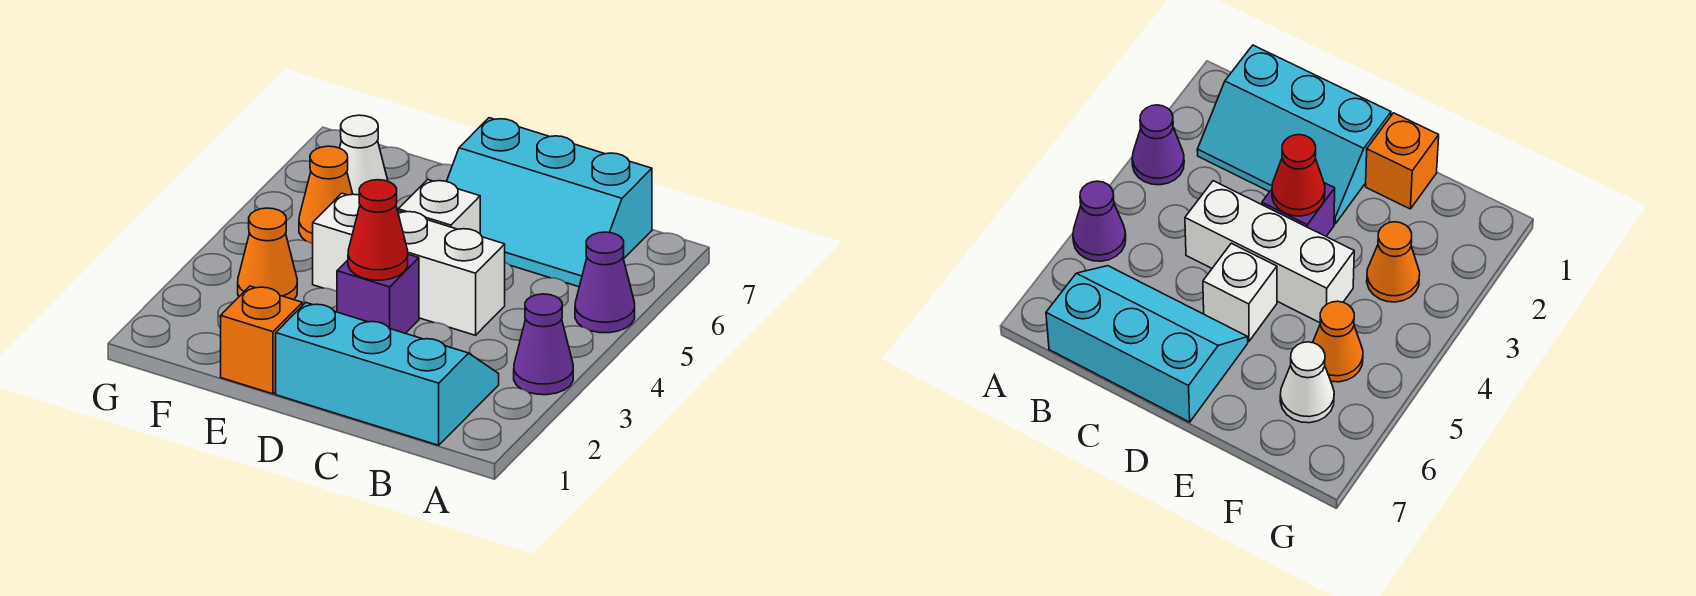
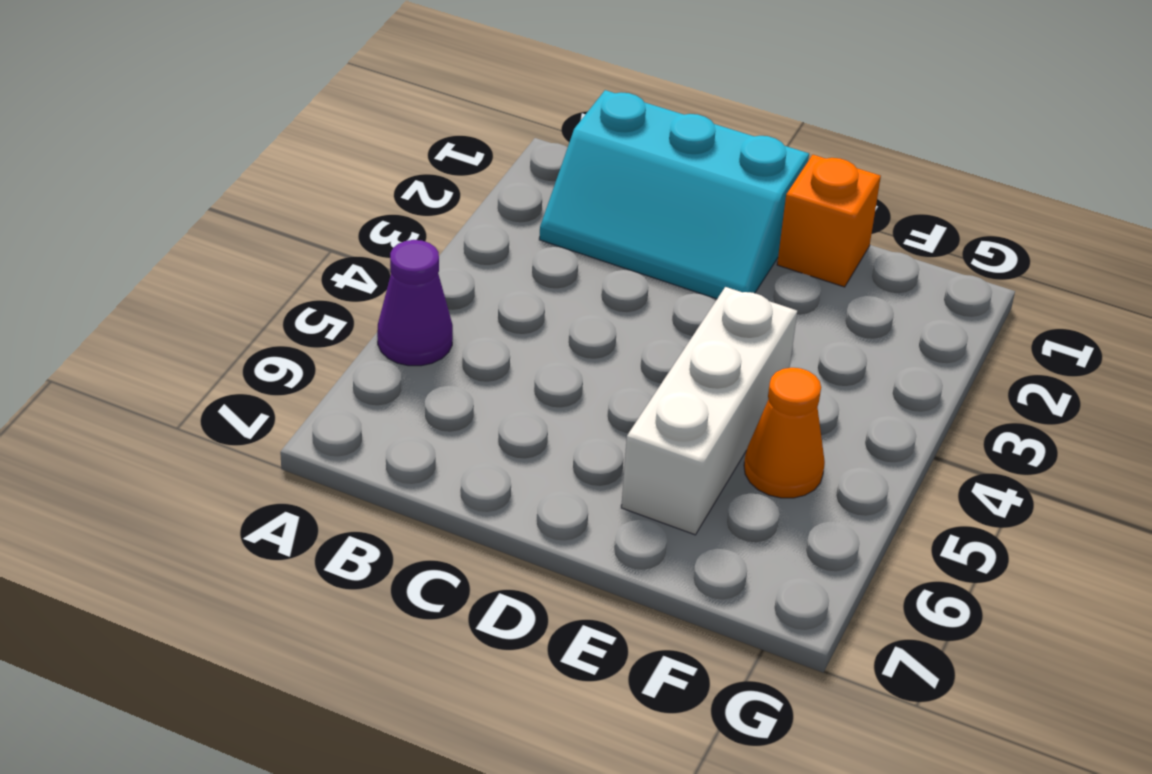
white 1x3 brick [621,287,797,535] -> white 1x3 brick turned to [313,193,505,335]
none -> purple 1x1 cone [514,294,573,395]
none -> cyan 2x3 slope [447,118,652,287]
none -> purple 1x1 brick [337,254,419,333]

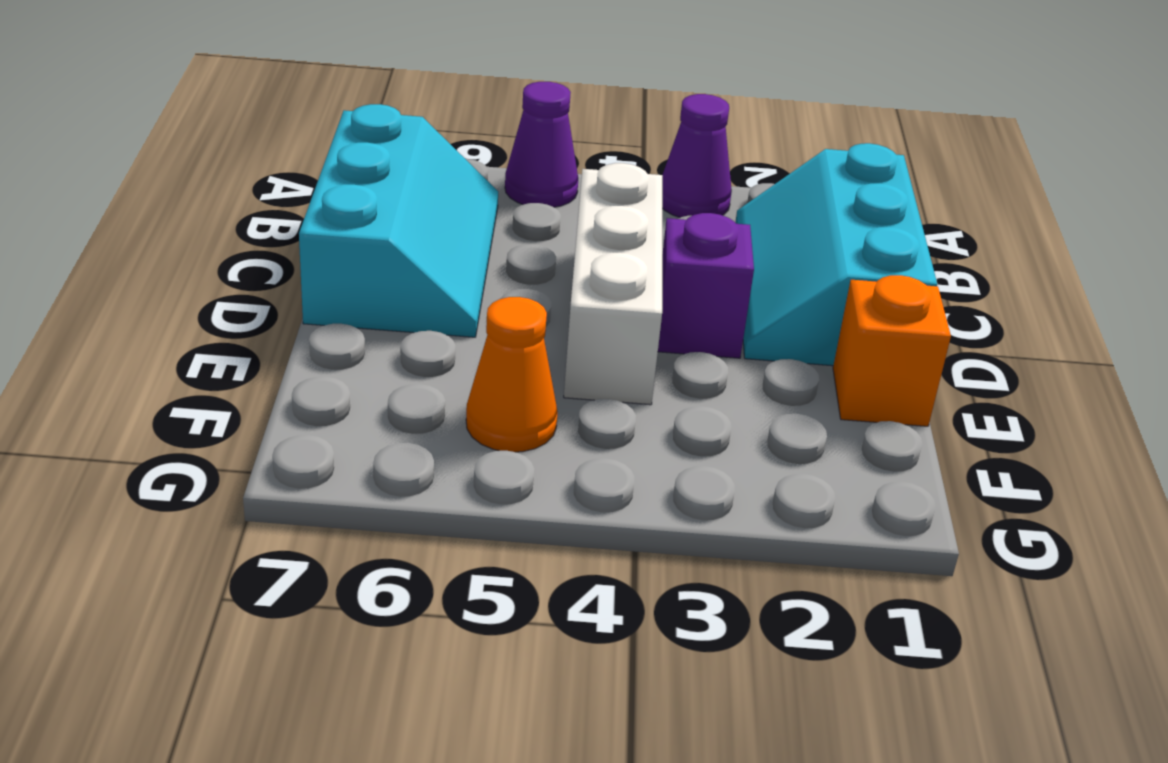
none -> white 1x1 brick [398,180,480,234]
none -> orange 1x1 cone [238,208,297,300]
none -> white 1x1 cone [340,115,388,195]

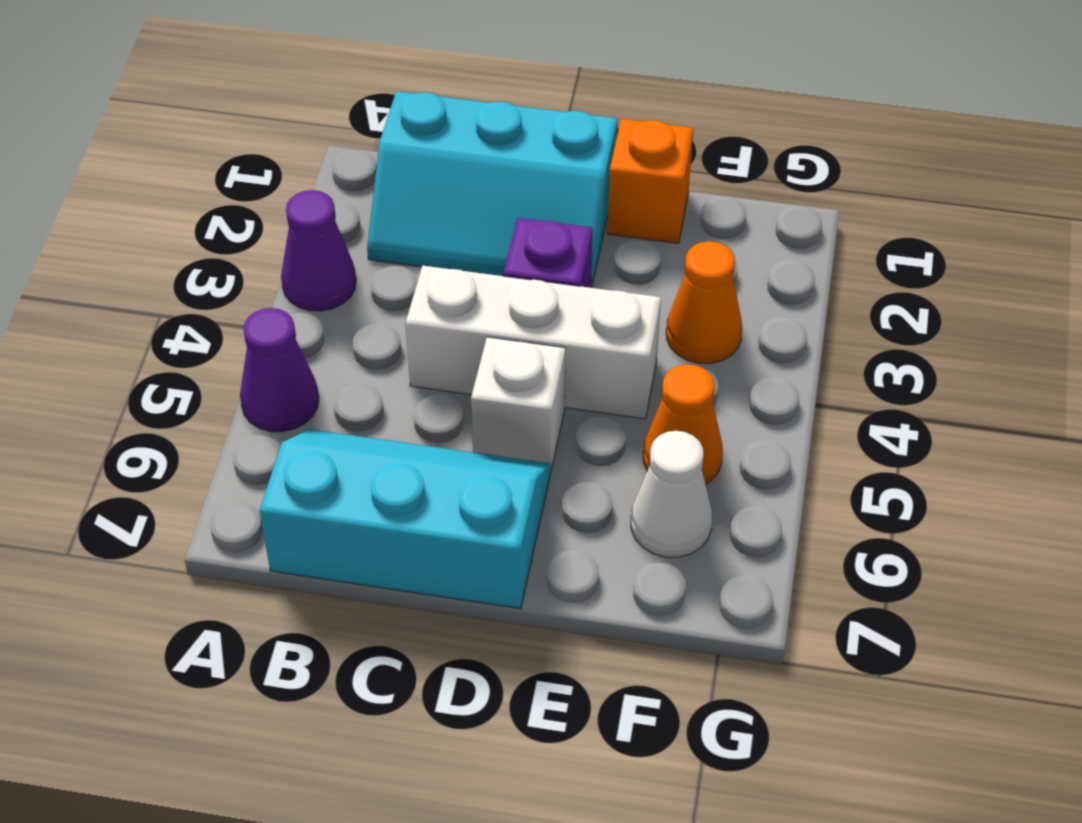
none -> red 1x1 cone [348,180,408,280]

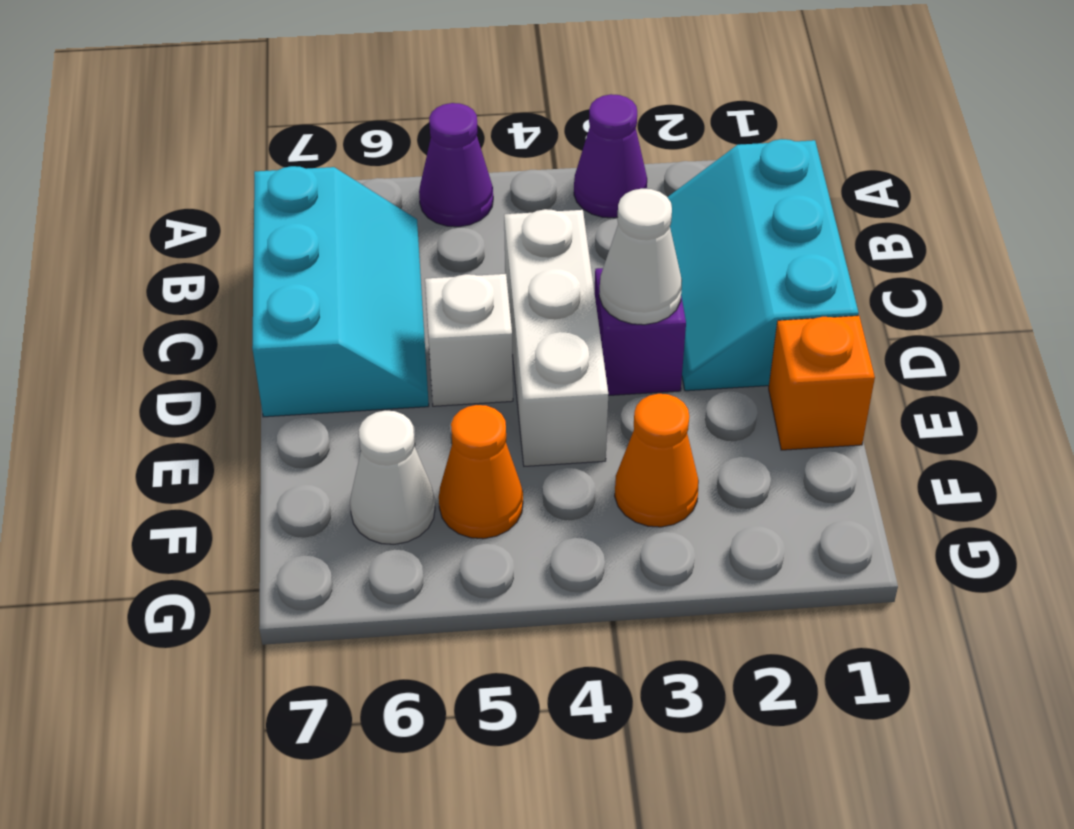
white 1x1 cone [599,189,682,325] -> red 1x1 cone [348,180,408,280]

